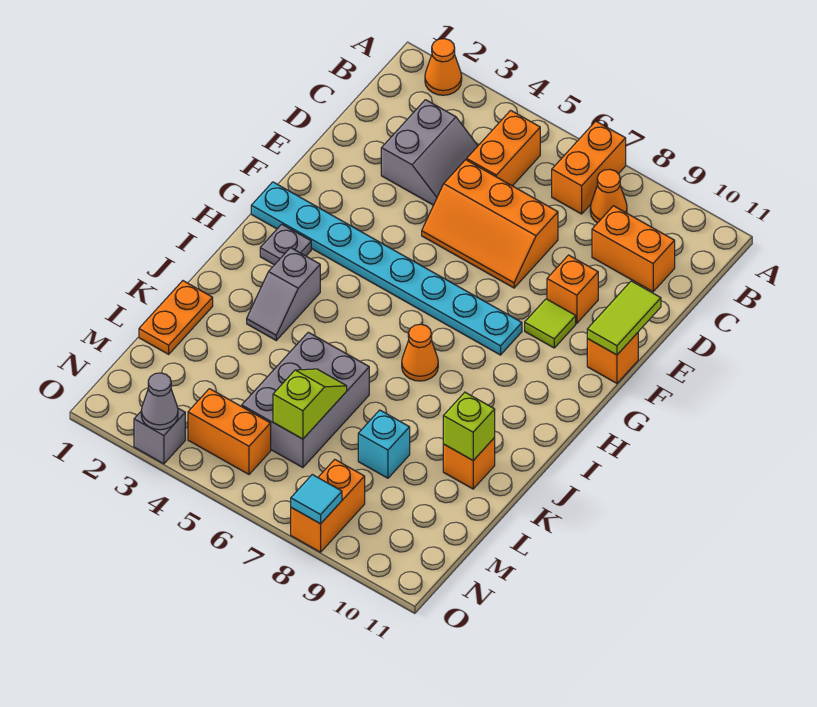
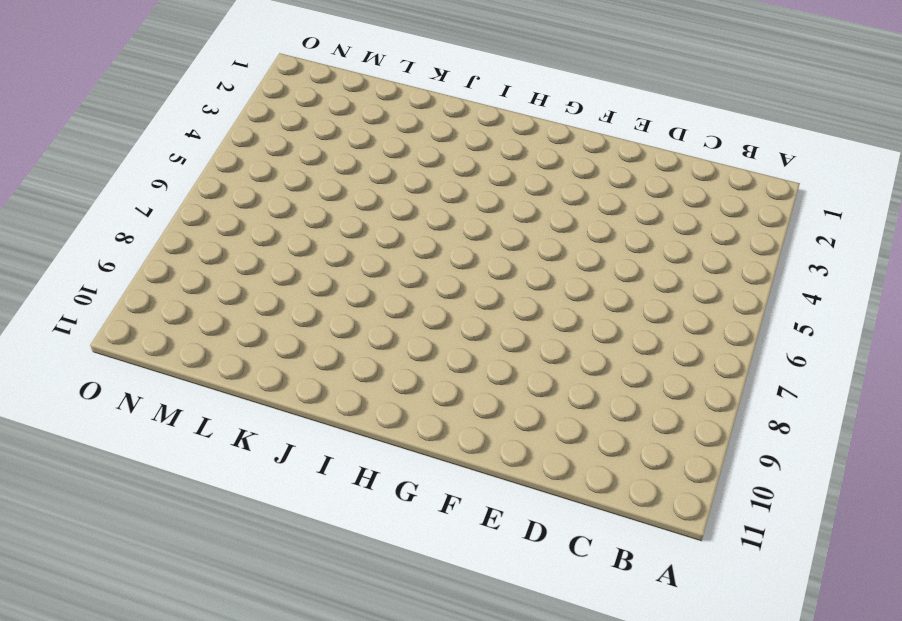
none -> orange 1x1 cone [425,39,462,95]
none -> orange 1x2 brick [552,121,626,214]
none -> orange 1x2 brick [467,110,540,186]

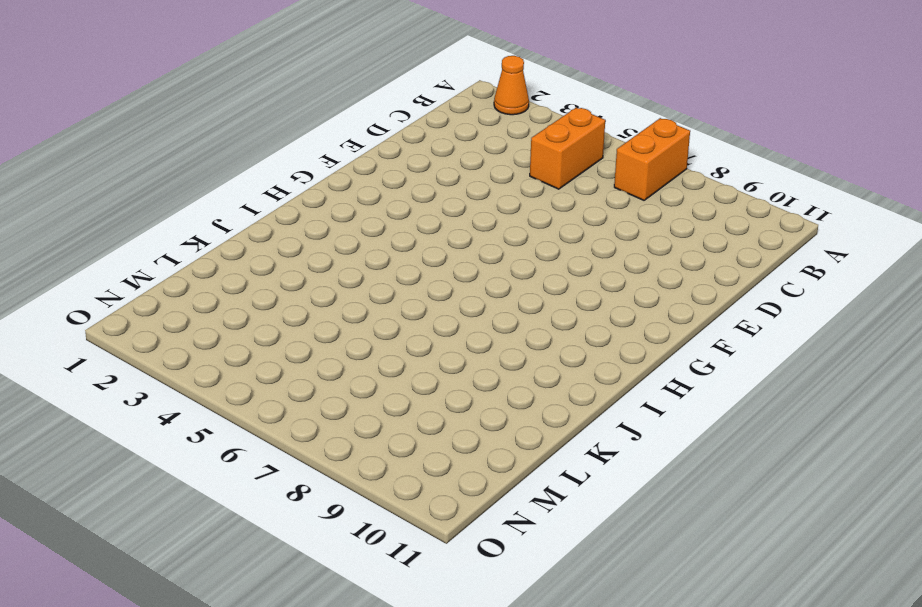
none -> orange 1x1 cone [590,169,627,223]
none -> grey 2x2 slope [381,100,478,205]
none -> orange 1x2 brick [592,206,675,292]

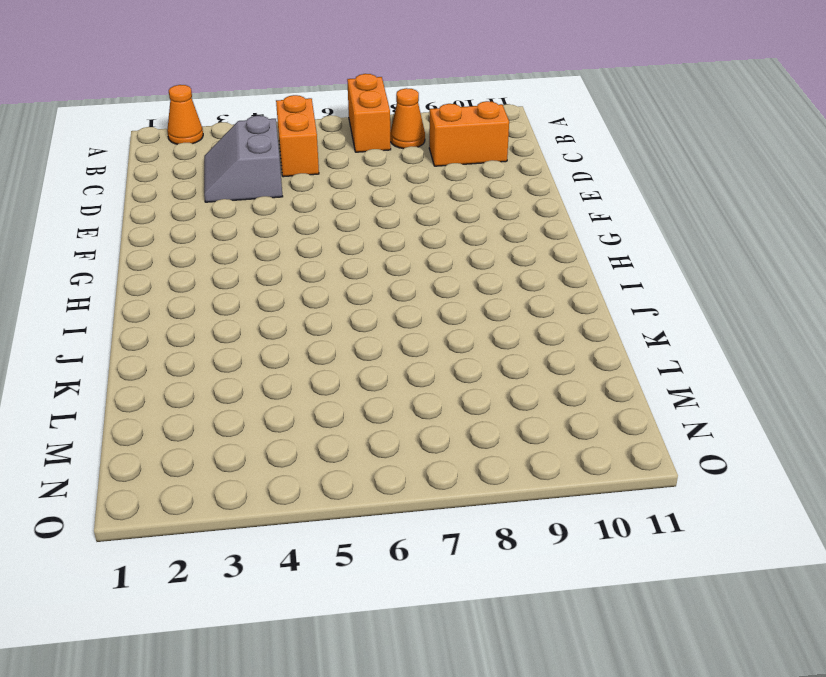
grey 2x2 slope [204,116,283,202] -> grey 2x2 slope turned to [381,100,478,205]
none -> orange 2x3 slope [422,160,558,288]
none -> orange 1x1 brick [547,255,598,323]
none -> lime 1x1 tile [525,299,576,348]

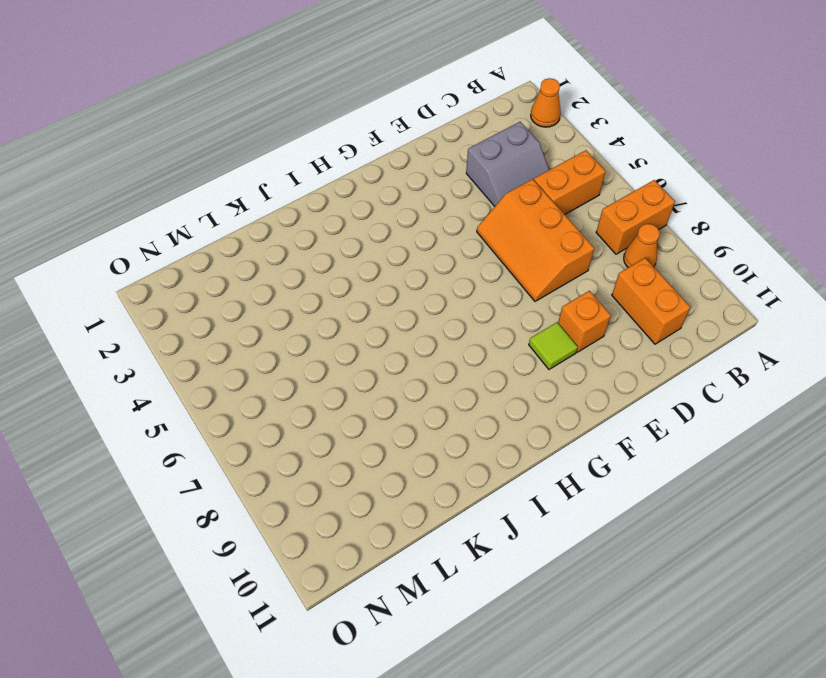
none -> orange 1x1 brick [587,333,638,383]
none -> cyan 1x8 plate [251,182,522,355]
none -> grey 1x1 plate [260,224,311,265]

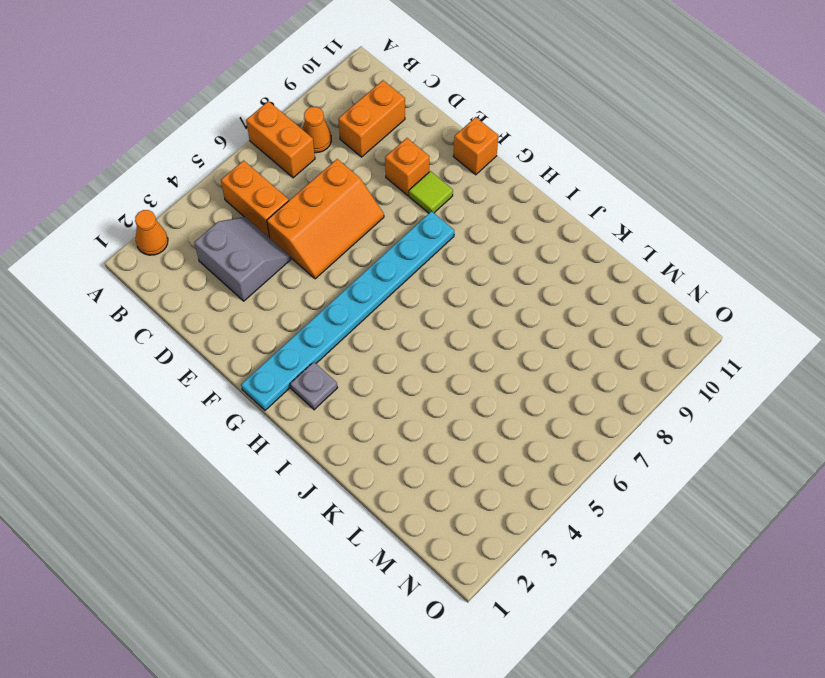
none -> grey 1x2 slope [247,247,320,340]
none -> orange 1x1 cone [402,324,438,381]
none -> orange 1x2 plate [139,281,213,354]

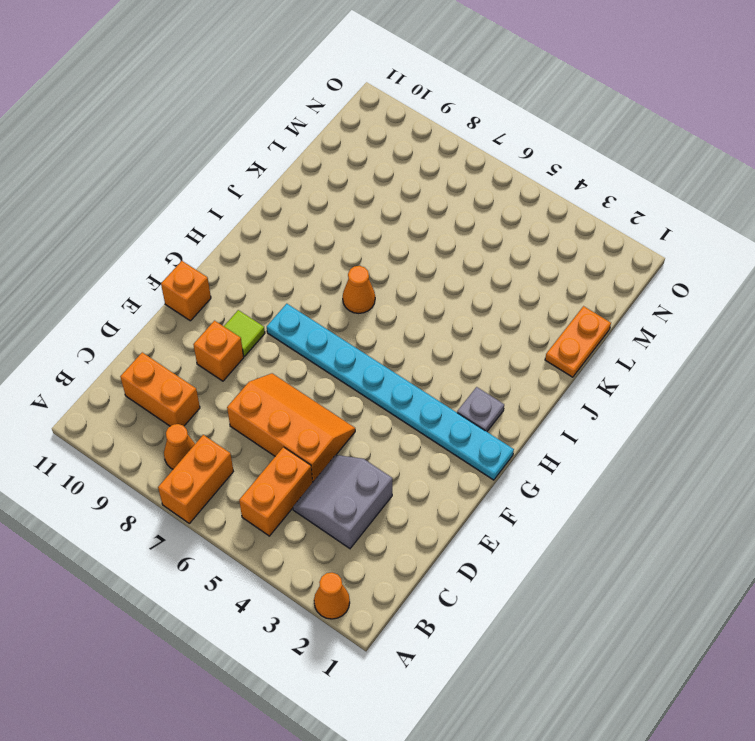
none -> grey 1x2 slope [247,247,320,340]
none -> grey 2x3 brick [242,332,369,468]
none -> orange 1x1 brick [443,438,495,489]

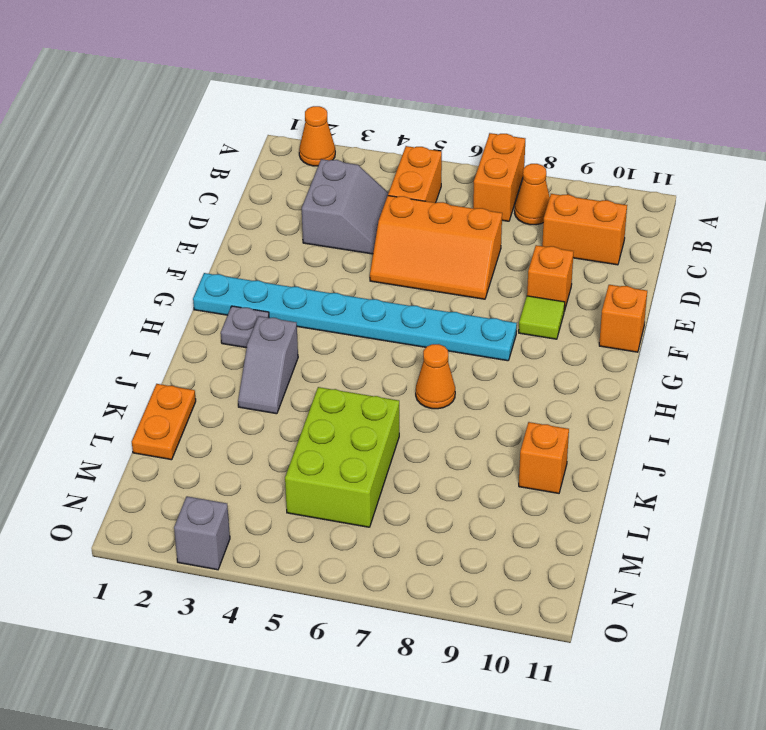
lime 2x3 brick [285,387,399,527] -> grey 2x3 brick [242,332,369,468]
none -> cyan 1x1 brick [358,410,410,478]
none -> orange 1x2 brick [188,389,271,474]
none -> orange 1x2 brick [291,459,365,552]

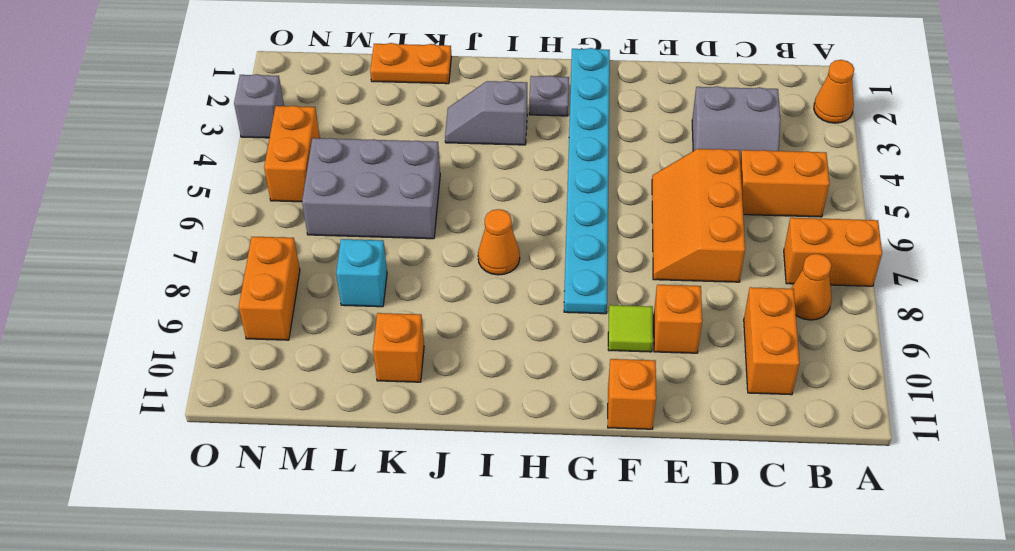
orange 1x2 brick [239,237,300,340] -> orange 1x2 brick turned to [291,459,365,552]
none -> lime 1x2 tile [587,281,661,355]
none -> lime 1x1 brick [443,392,495,460]
none -> lime 1x2 slope [273,369,347,439]

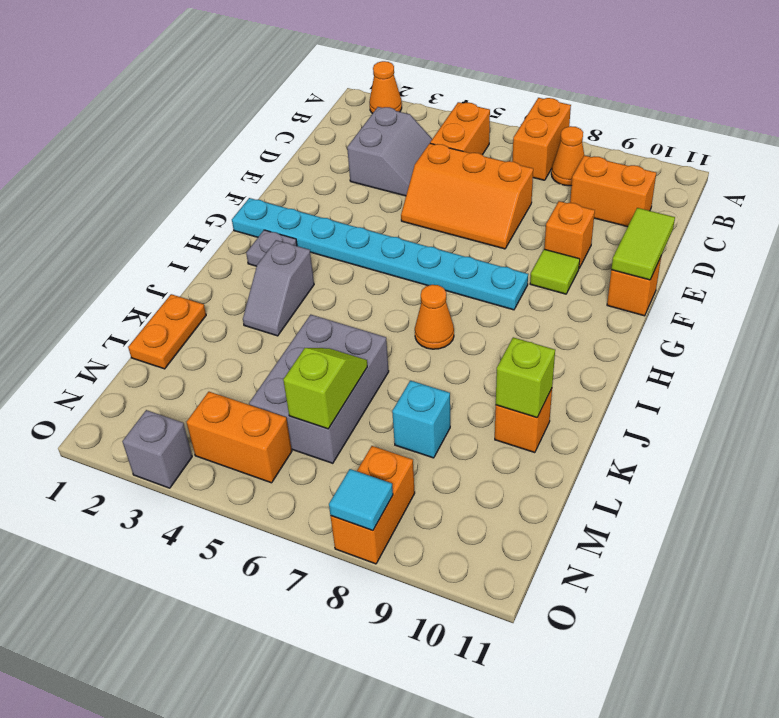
none -> grey 1x1 cone [141,373,178,430]

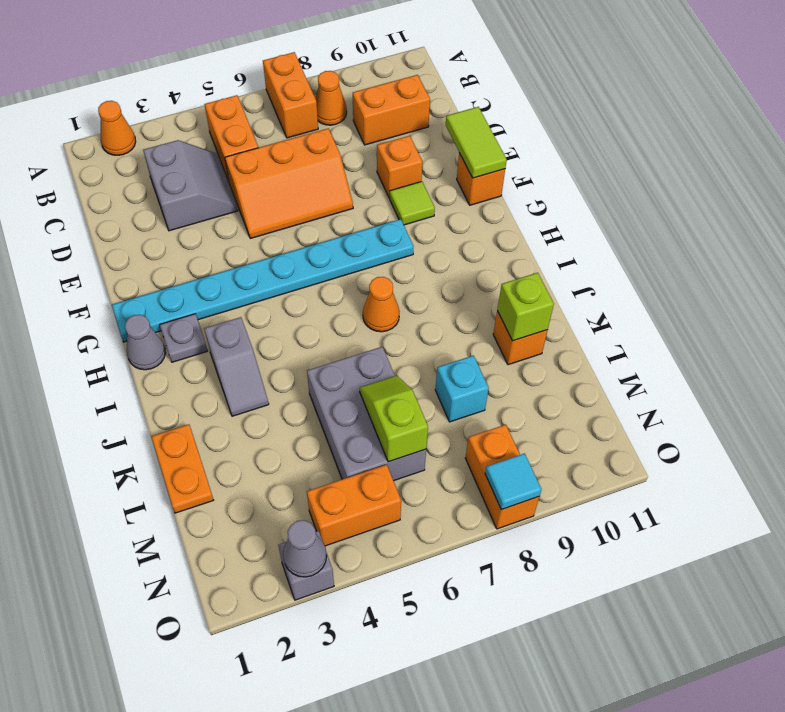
grey 1x1 cone [125,315,165,370] -> none

